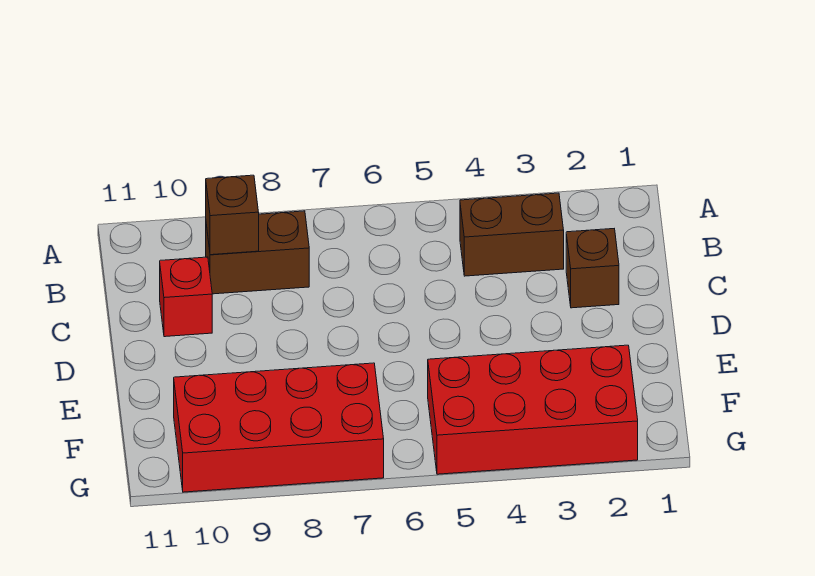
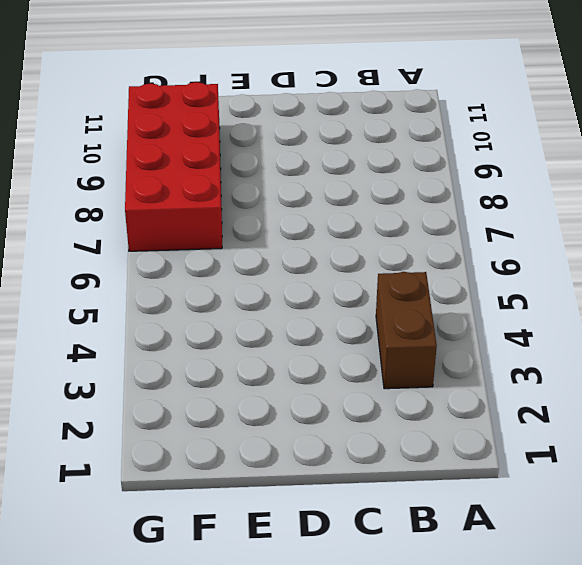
none -> brown 1x2 brick [206,211,309,294]
none -> brown 1x1 brick [566,229,619,308]

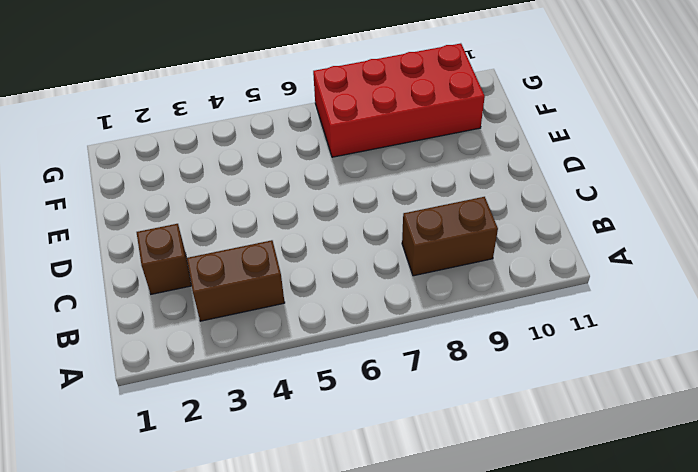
none -> red 1x1 brick [160,257,212,337]
none -> red 2x4 brick [428,345,638,474]

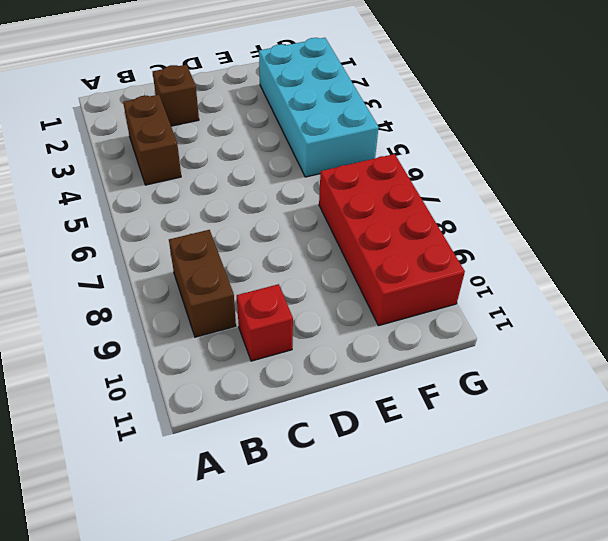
cyan 2x4 brick [259,38,379,177] -> red 2x4 brick [428,345,638,474]
none -> brown 1x1 brick [206,175,259,255]

